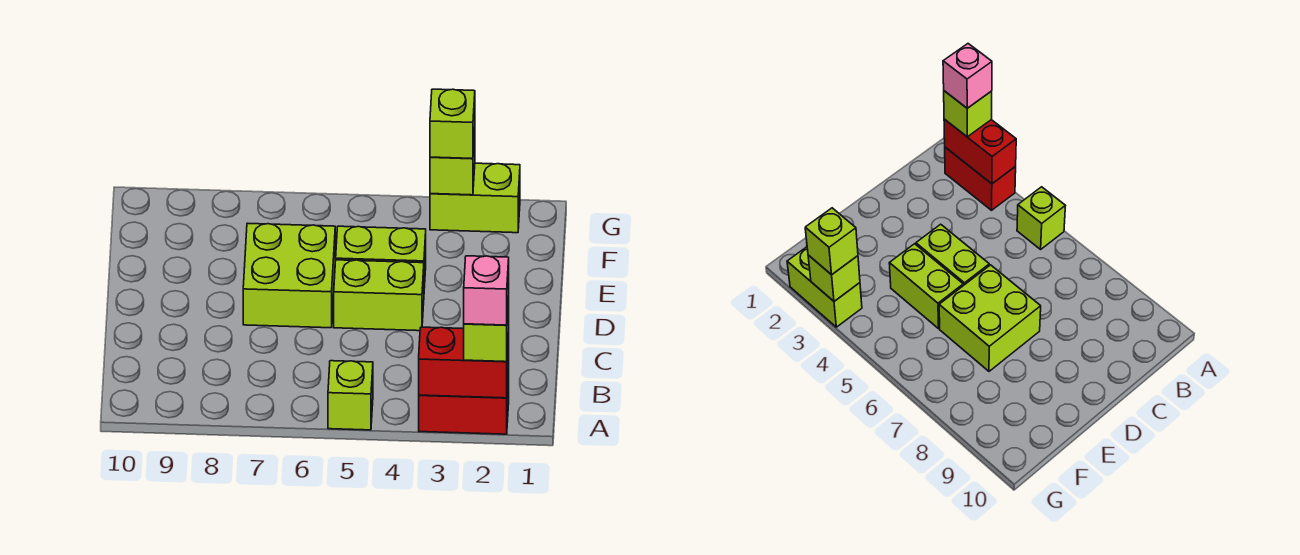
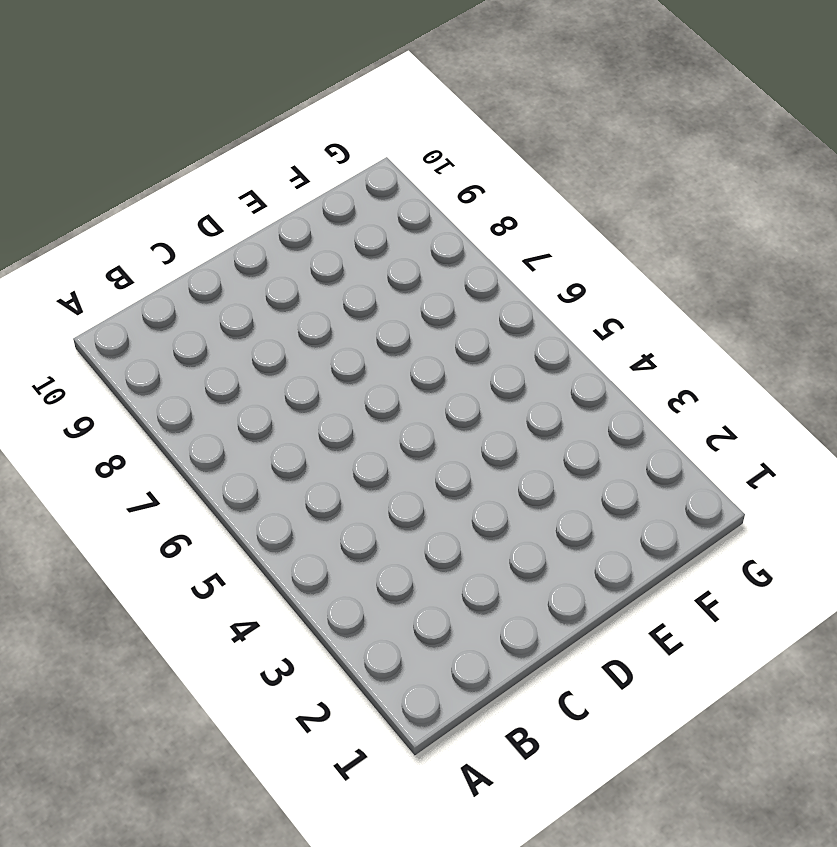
none -> red 1x2 brick [419,369,509,434]
none -> lime 1x1 brick [328,361,373,430]

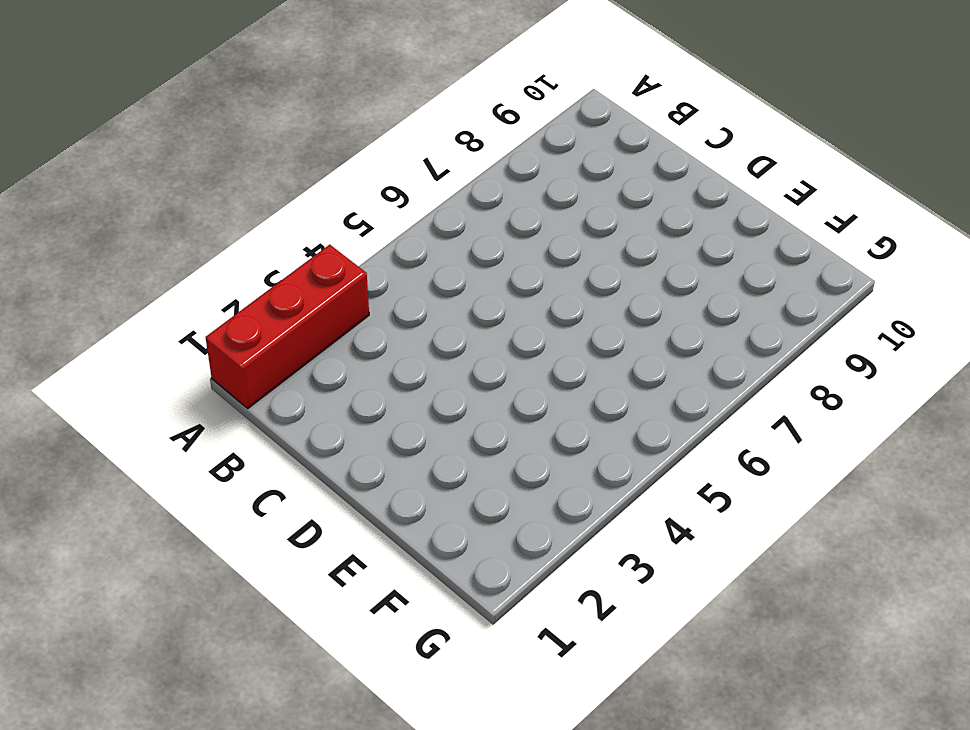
red 1x3 brick [205,244,369,408] -> red 1x2 brick [419,369,509,434]
none -> lime 1x1 brick [328,361,373,430]
none -> lime 1x2 brick [334,260,424,331]

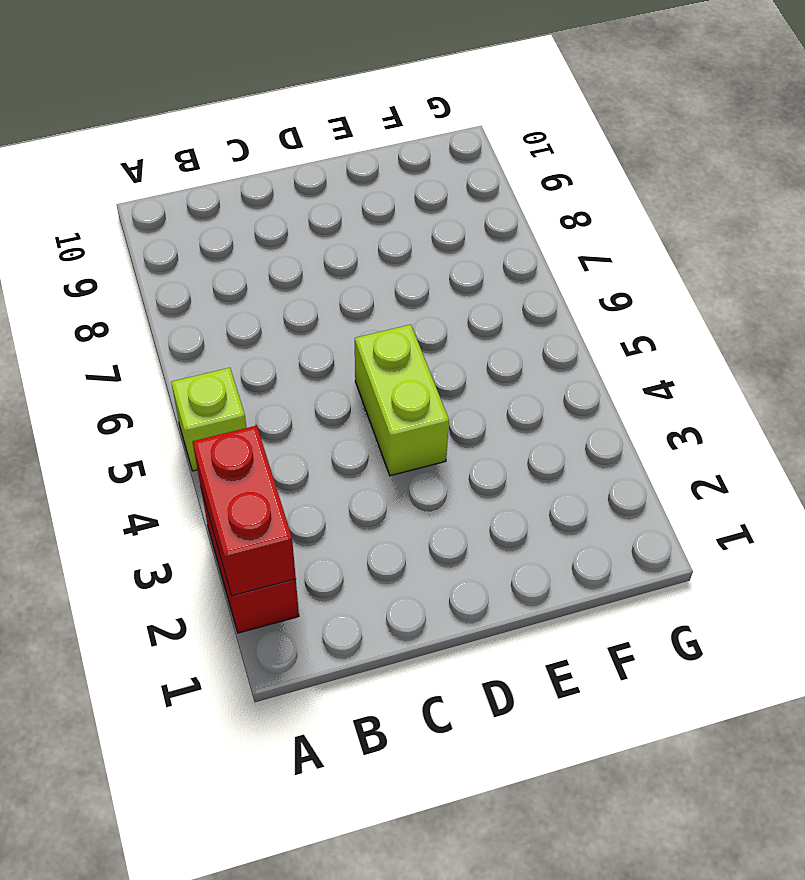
none -> lime 2x2 brick [243,223,335,328]
none -> lime 1x2 brick [336,226,426,288]

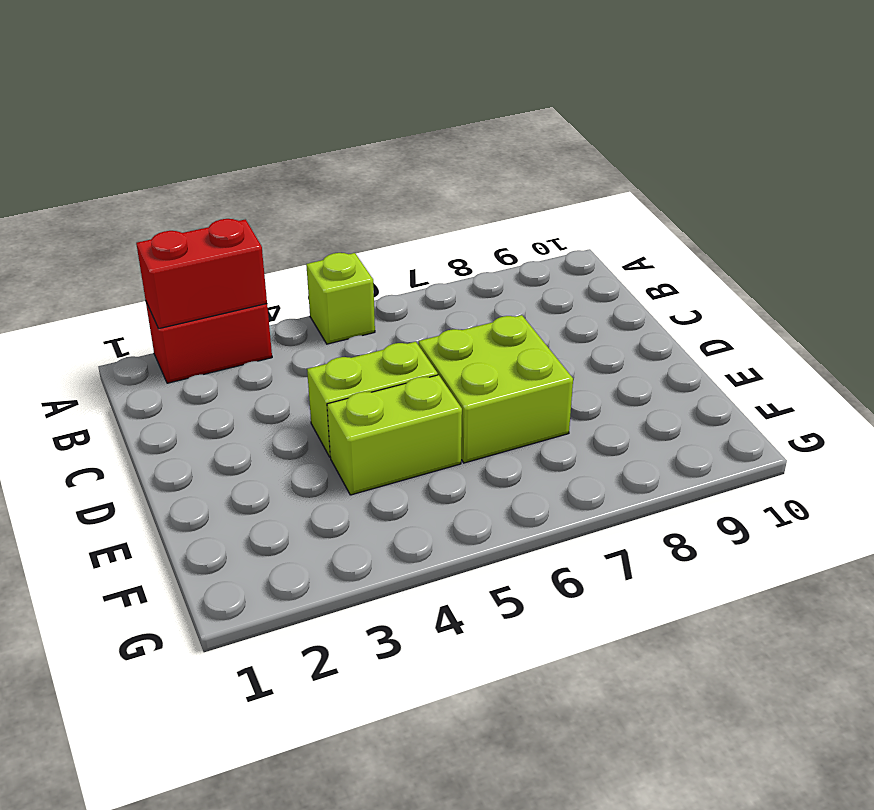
none -> lime 1x2 brick [430,163,520,233]
none -> lime 1x1 brick [430,133,475,195]

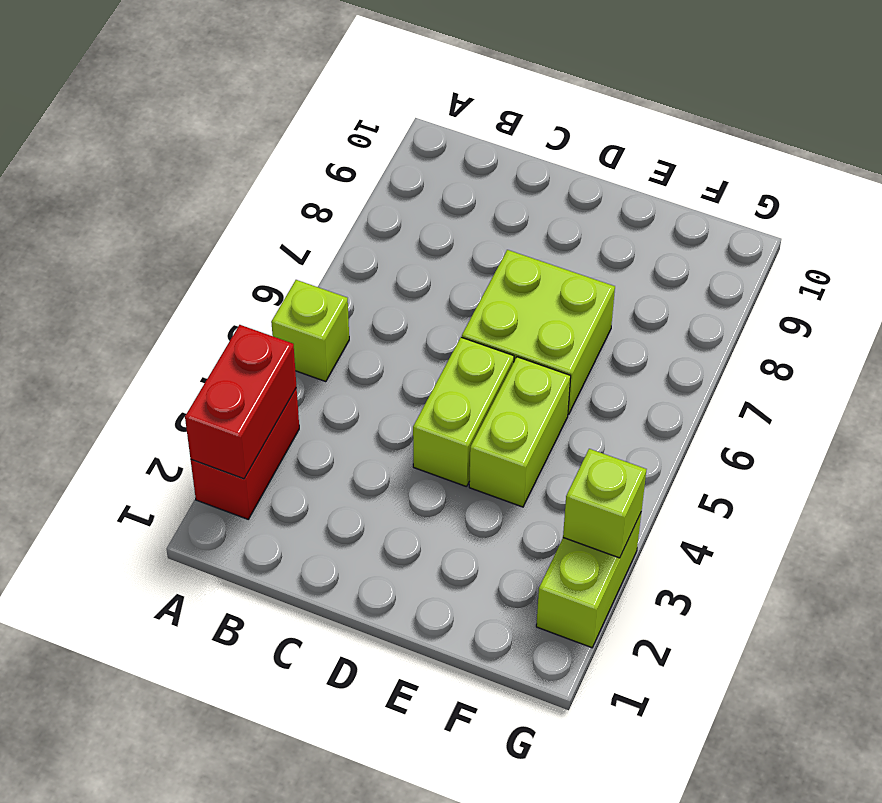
none -> lime 1x1 brick [464,296,509,362]
none -> lime 1x1 brick [430,89,475,159]

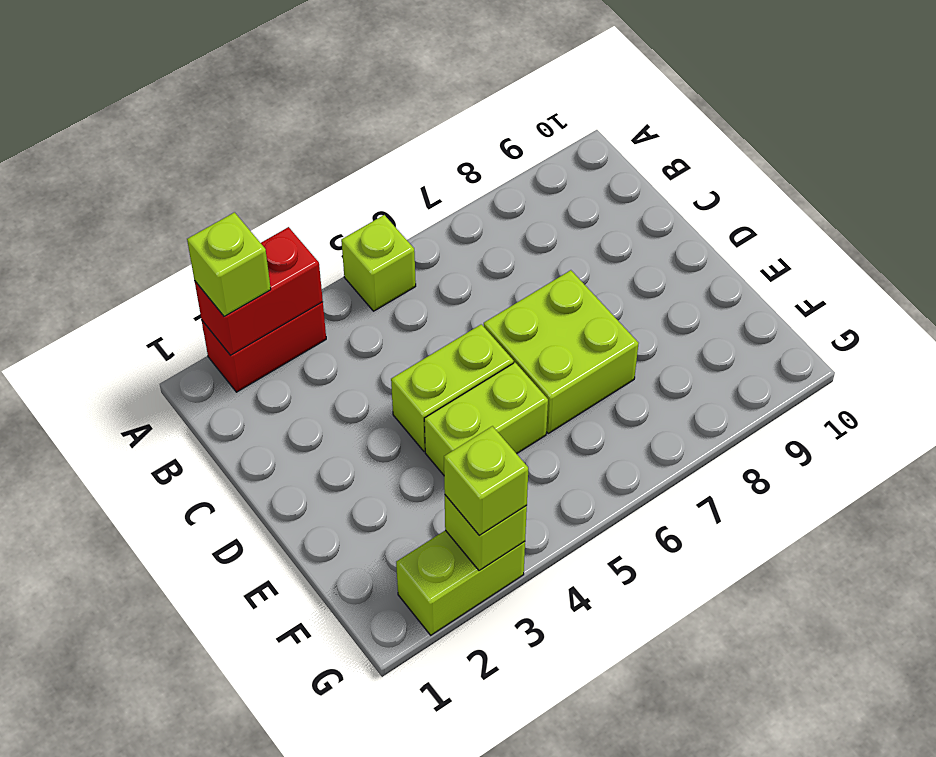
none -> pink 1x1 brick [464,256,509,325]

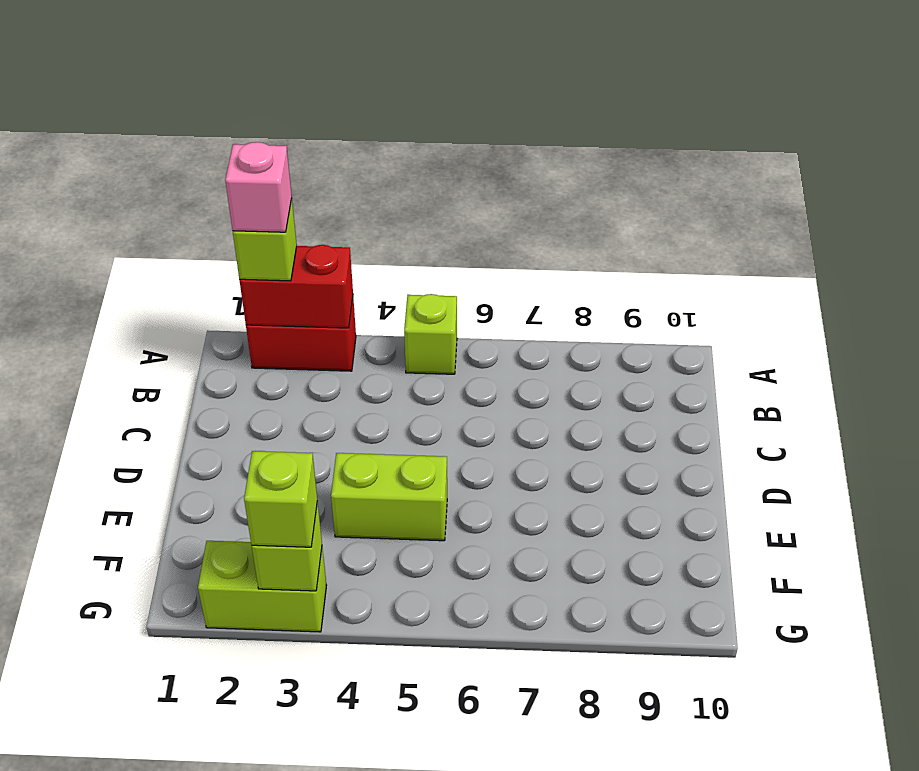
none -> lime 1x2 brick [334,260,424,331]
none -> lime 2x2 brick [243,223,335,328]

